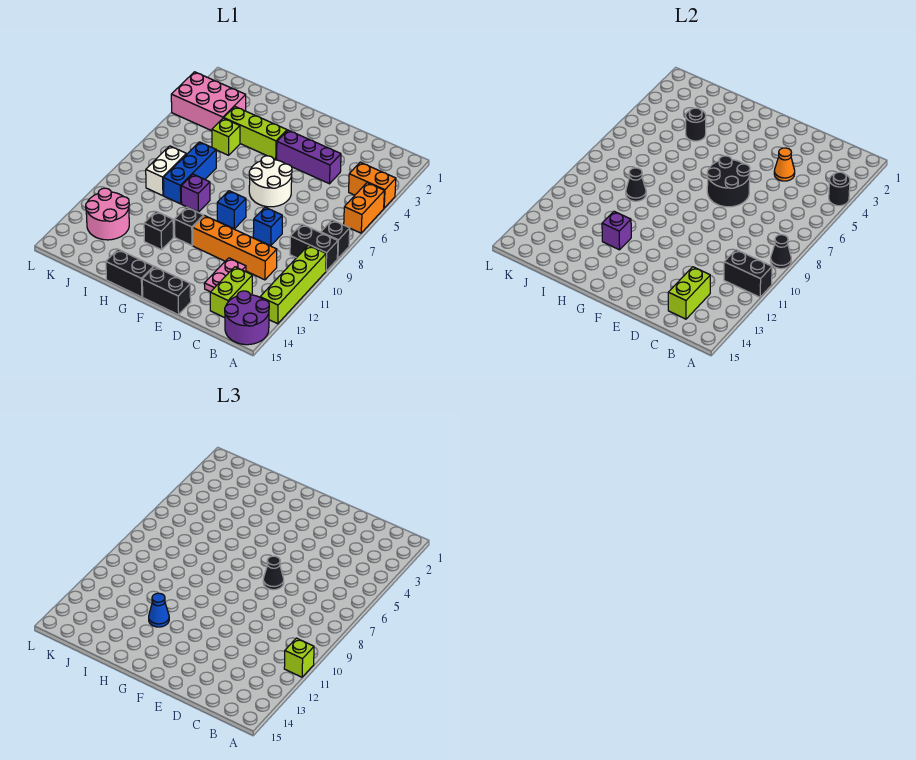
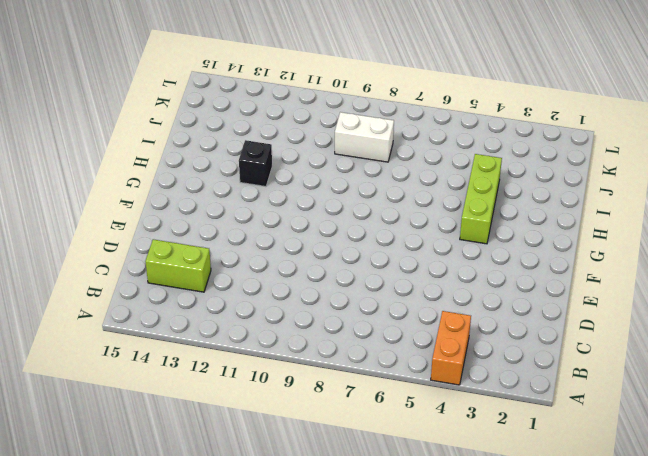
none -> orange 1x2 brick [344,183,384,233]
none -> black 1x1 brick [321,220,350,259]
none -> black 1x2 brick [290,224,338,271]
none -> lime 1x4 brick [260,245,326,324]

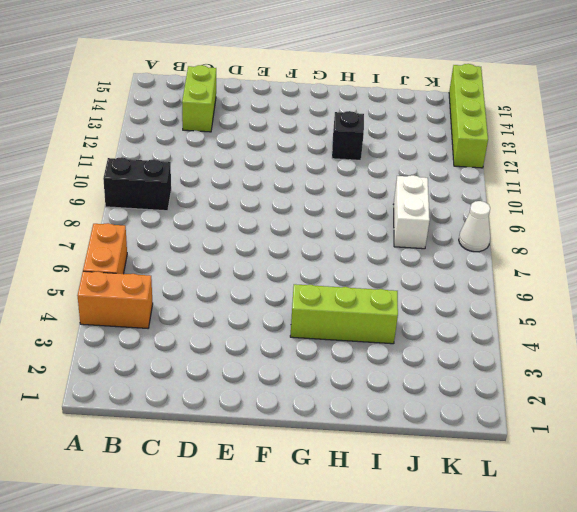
white 1x1 cone [459,201,490,252] -> none
lime 1x4 brick [449,64,488,168] -> lime 1x4 brick moved to [260,245,326,324]
none -> black 1x1 brick [321,220,350,259]
none -> purple 2x2 round brick [225,291,269,345]
none -> orange 1x4 brick [193,216,277,280]
none -> purple 1x3 brick [277,130,341,184]

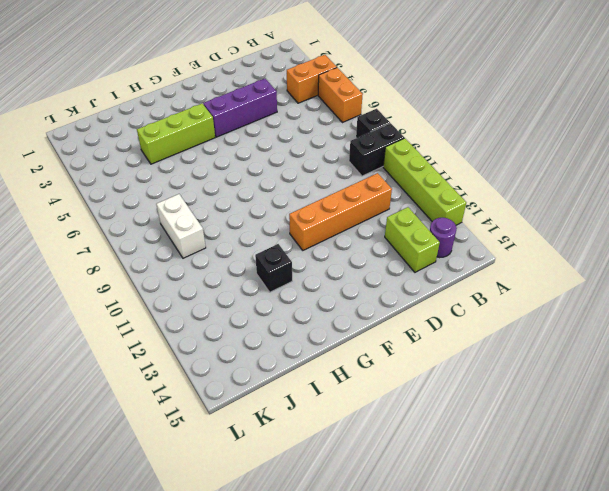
purple 1x1 round brick [430,218,457,258] -> purple 2x2 round brick [225,291,269,345]
none -> blue 1x1 brick [253,207,282,246]
none -> pink 1x2 plate [204,258,246,292]
none -> white 2x2 round brick [249,156,292,207]
none -> black 1x2 brick [142,267,191,315]

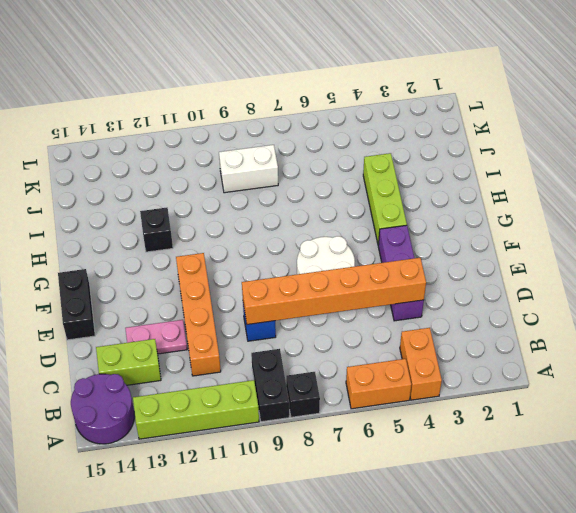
orange 1x6 brick [242,258,426,325] -> orange 1x1 cone [774,148,795,181]
none -> blue 1x1 brick [217,191,246,229]
none -> black 1x1 brick [175,207,204,246]
none -> black 1x2 brick [106,249,154,297]
none -> purple 1x1 brick [181,174,210,212]

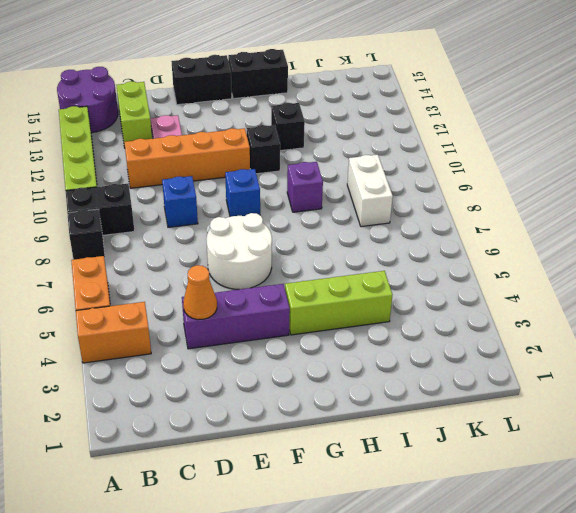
none -> lime 1x1 brick [212,118,240,155]
none -> blue 1x3 brick [163,142,216,204]
none -> pink 2x3 brick [171,72,246,131]
none -> pink 2x2 round brick [86,188,129,240]

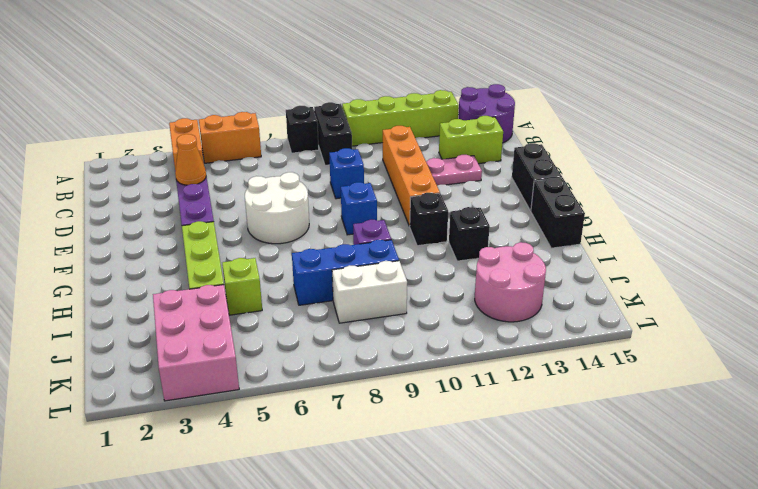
none -> black 1x1 round brick [829,172,850,206]
none -> black 1x1 cone [770,235,791,269]
none -> black 1x2 brick [724,250,772,297]
none -> lime 1x2 brick [668,267,710,319]

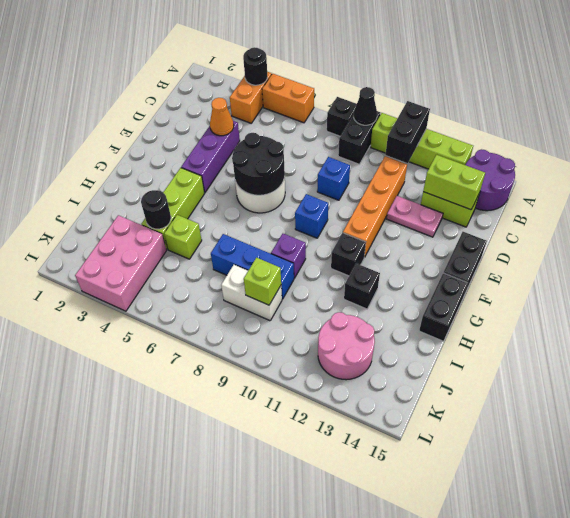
lime 1x1 brick [244,258,281,305] -> lime 1x1 brick moved to [284,638,314,677]
none -> purple 1x1 brick [602,211,631,250]
none -> black 1x1 cone [626,168,646,201]
none -> black 1x1 cone [263,556,284,590]
none -> blue 1x1 cone [149,593,169,627]

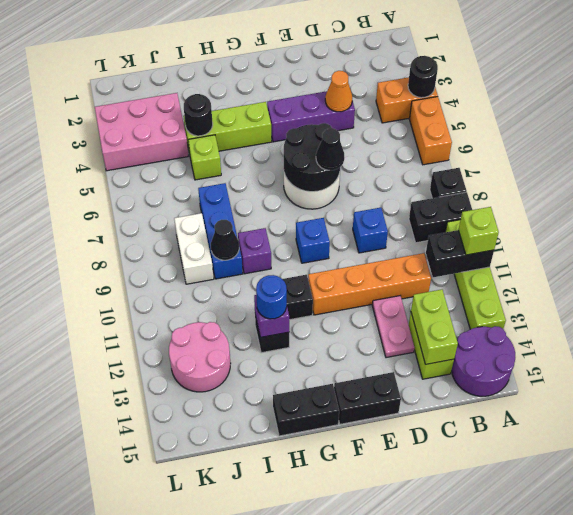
blue 1x1 round brick [256,275,287,319] -> blue 1x1 cone [149,593,169,627]
none -> black 1x1 cone [770,235,791,269]

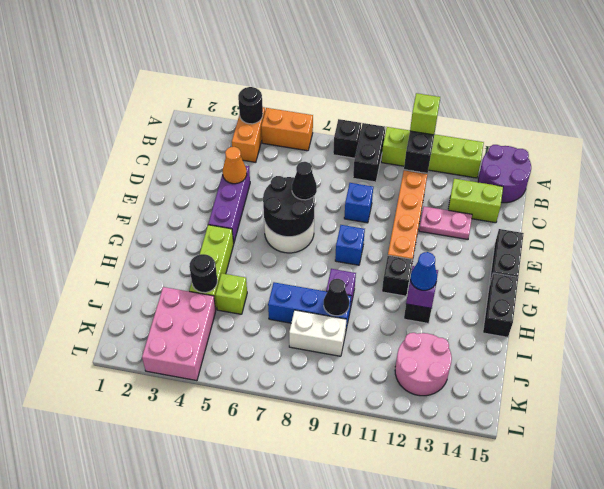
none -> black 1x1 cone [770,235,791,269]
none -> lime 1x2 brick [668,267,710,319]

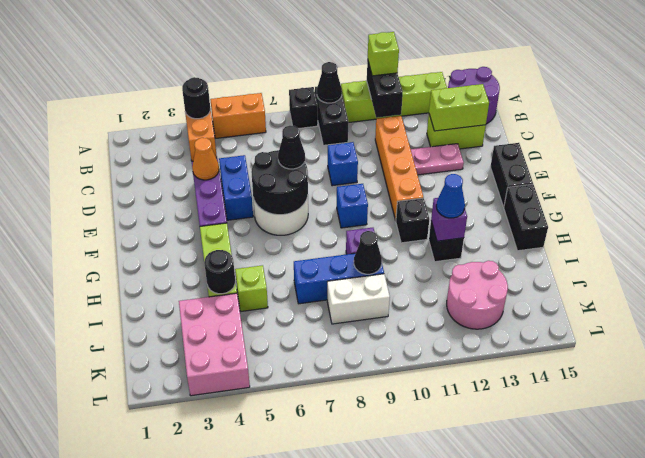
blue 1x2 brick [219,155,253,220] -> none

